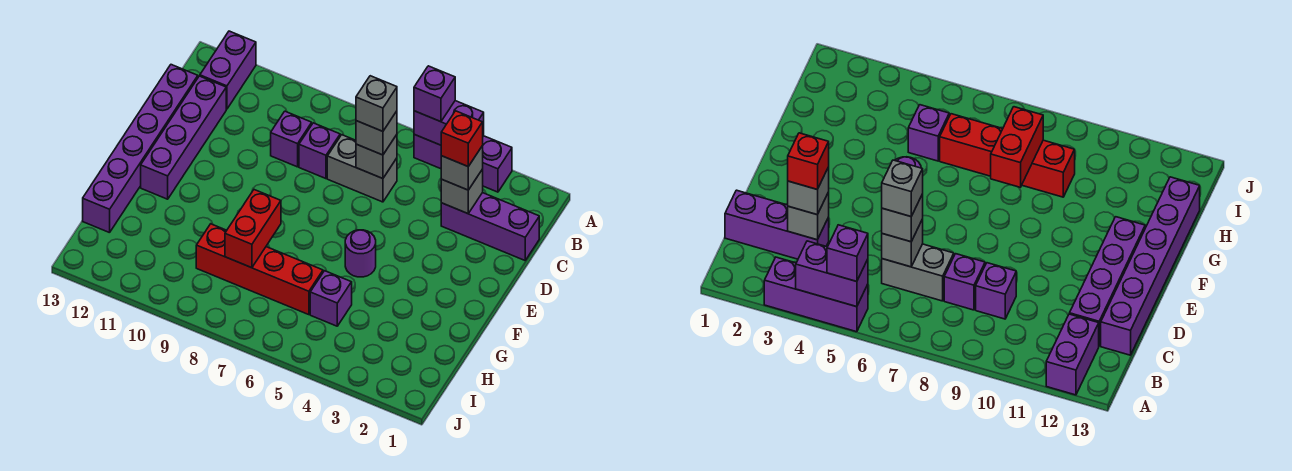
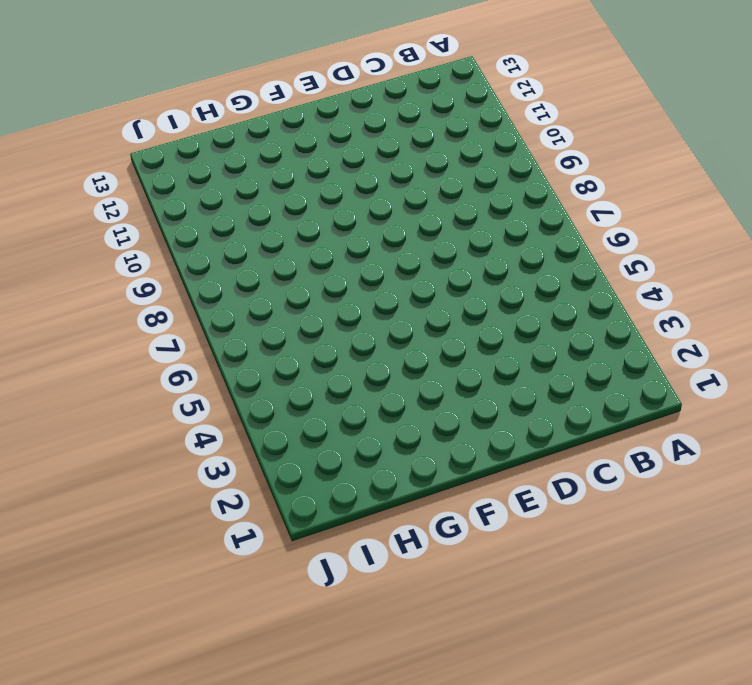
none -> purple 1x3 brick [414,134,512,192]
none -> purple 1x2 brick [200,31,256,109]
none -> purple 1x3 brick [441,193,539,260]

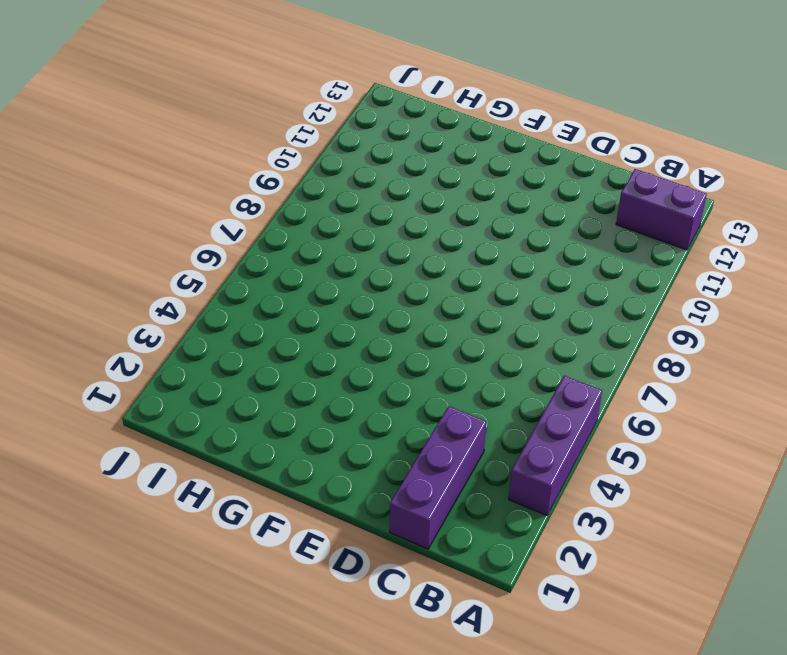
none -> grey 1x2 brick [327,135,397,202]
none -> purple 1x1 brick [299,123,340,179]
none -> purple 1x1 brick [271,111,312,167]

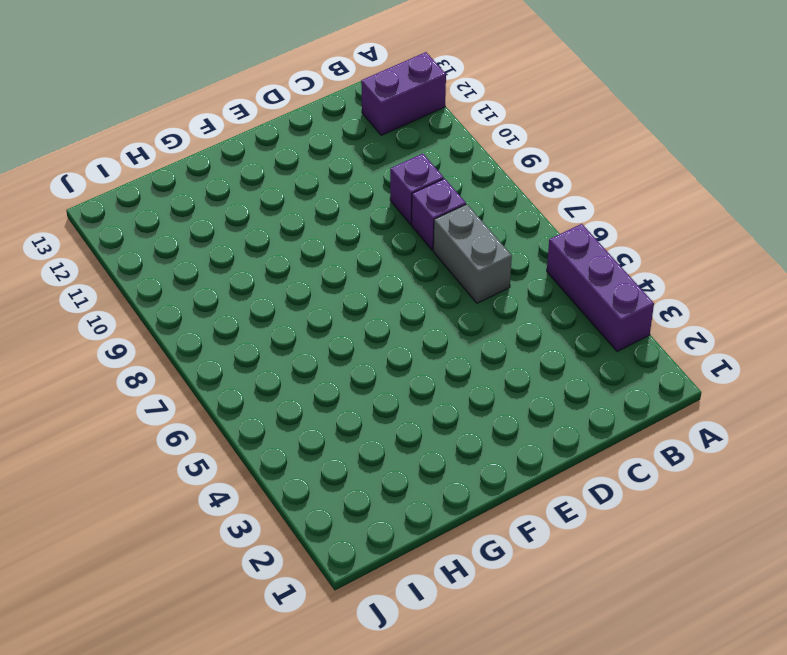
none -> purple 1x3 brick [441,193,539,260]
none -> purple 1x4 brick [141,76,226,199]
none -> purple 1x6 brick [83,65,198,233]

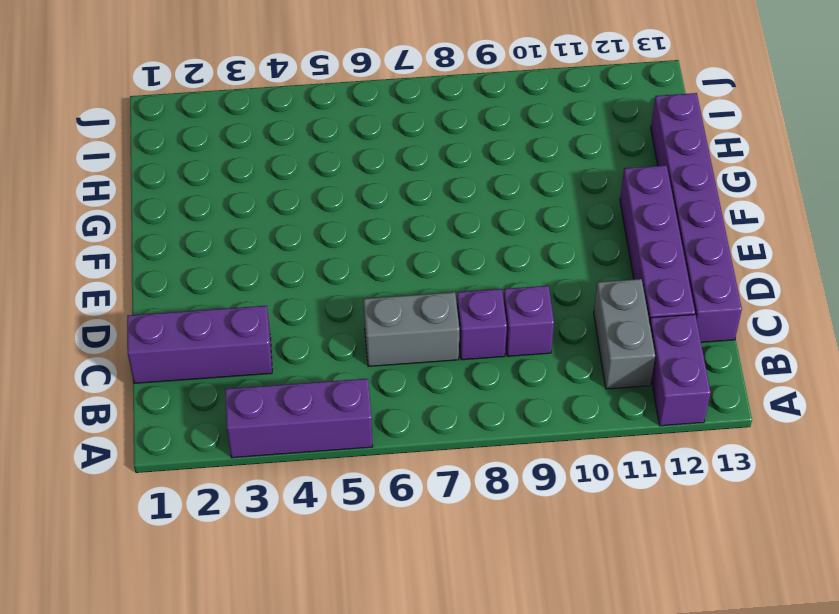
grey 1x2 brick [594,279,655,389] -> none
none -> purple 1x1 round brick [345,230,376,277]
none -> purple 1x1 brick [310,271,352,326]
none -> red 1x4 brick [196,224,323,315]

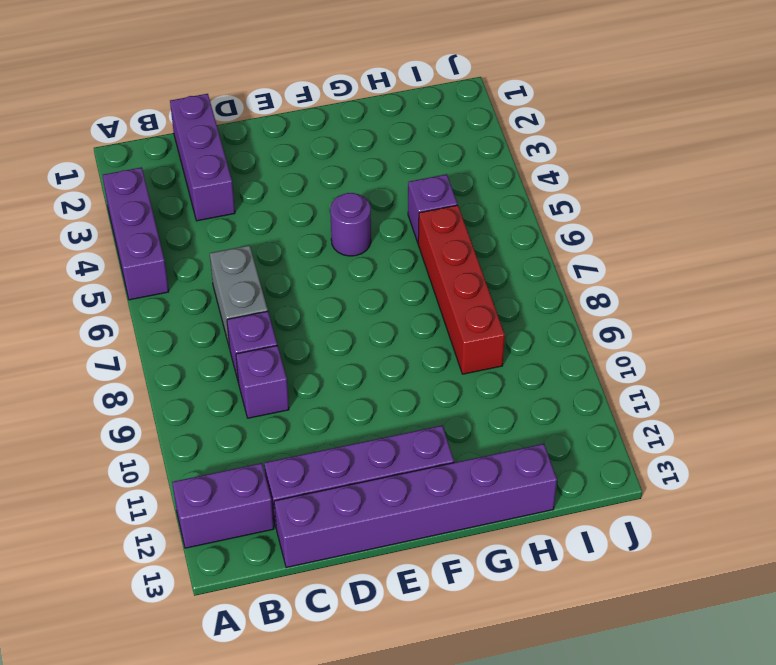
none -> purple 1x2 brick [414,101,484,145]
none -> grey 1x1 brick [441,169,483,214]
none -> grey 1x1 brick [356,135,397,179]

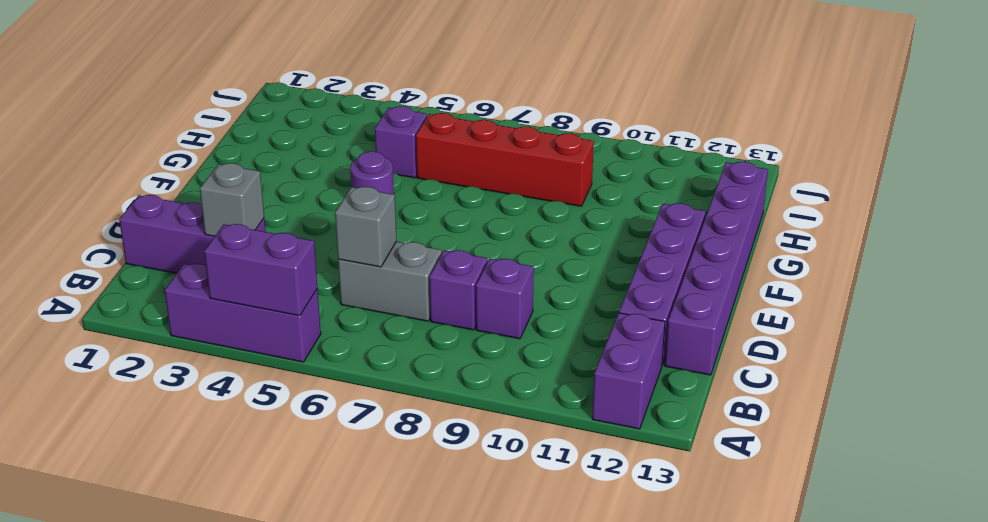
none -> red 1x2 brick [225,190,281,268]
none -> purple 1x1 brick [414,66,455,122]
none -> grey 1x1 brick [441,146,483,190]

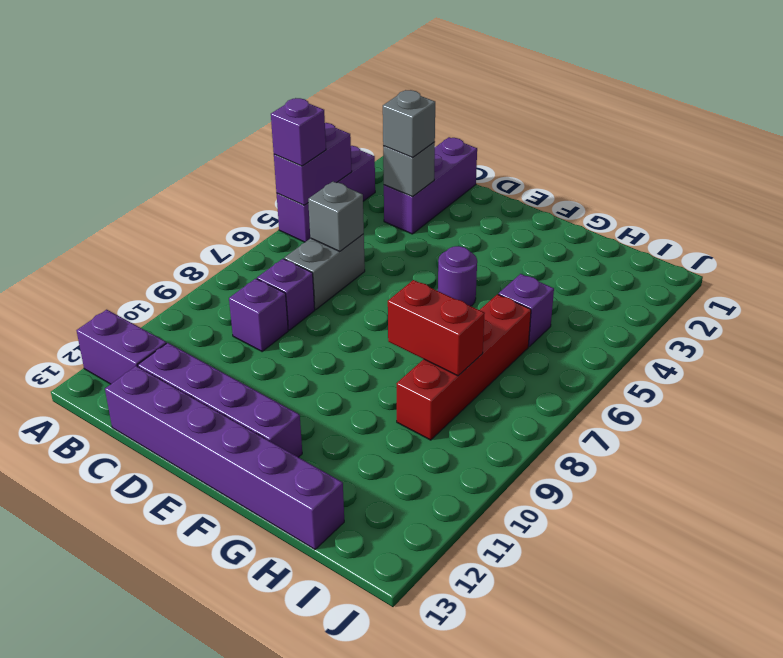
none -> grey 1x1 brick [356,111,397,155]
none -> red 1x1 brick [441,111,483,166]
none -> grey 1x1 brick [356,76,397,131]

